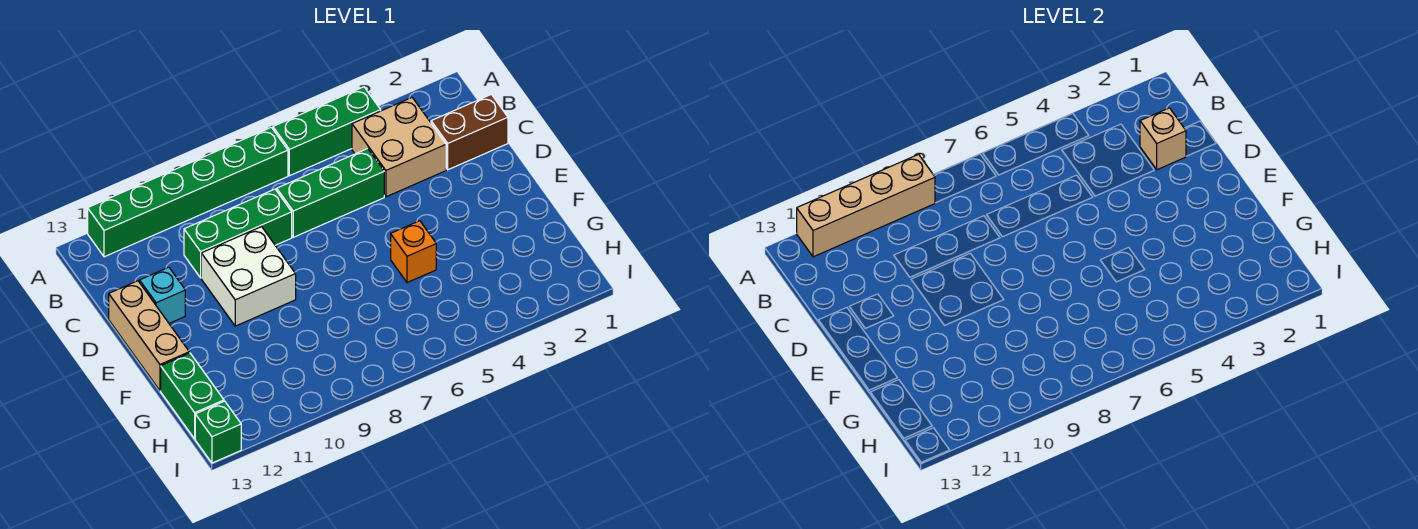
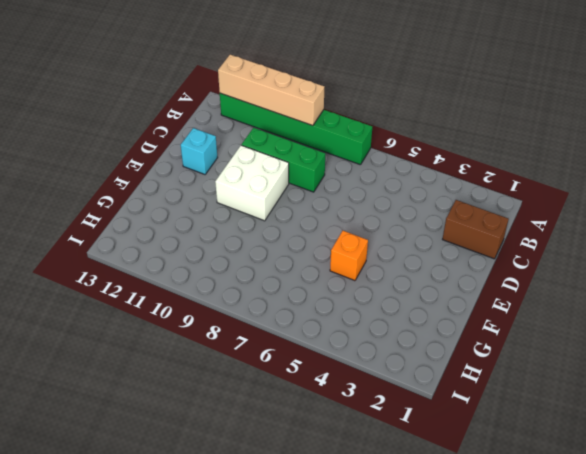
none -> green 1x3 brick [273,87,381,176]
none -> tan 2x2 brick [352,98,446,197]
none -> green 1x3 brick [277,149,384,237]

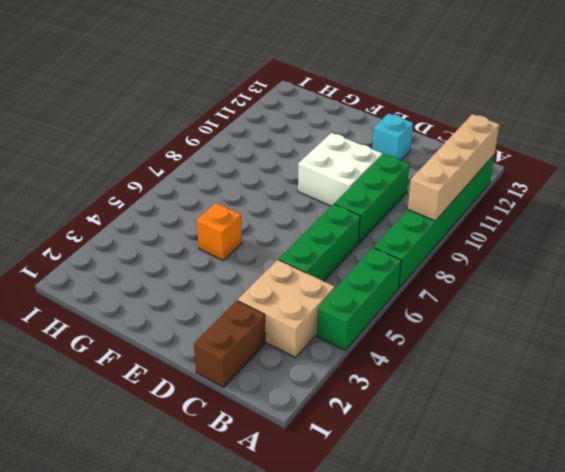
none -> tan 1x3 brick [109,281,189,391]
none -> green 1x2 brick [161,353,224,439]
none -> green 1x1 brick [195,401,241,463]

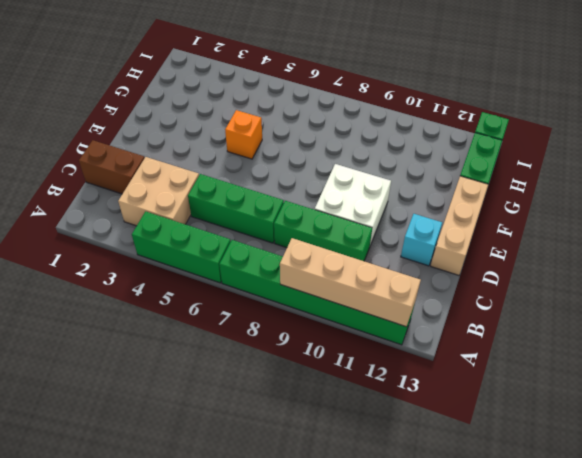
none -> tan 1x1 brick [1140,108,1186,170]

